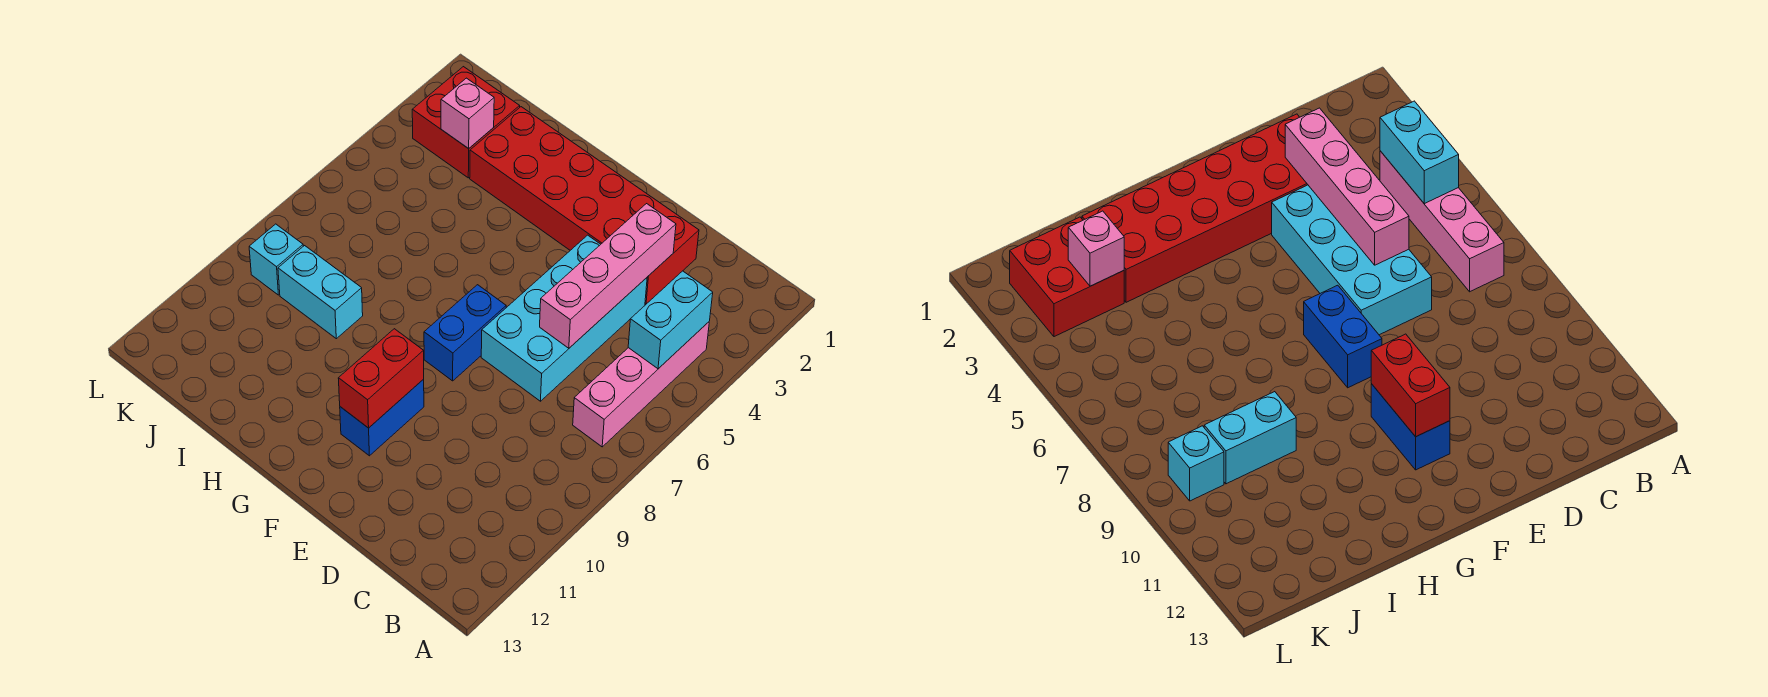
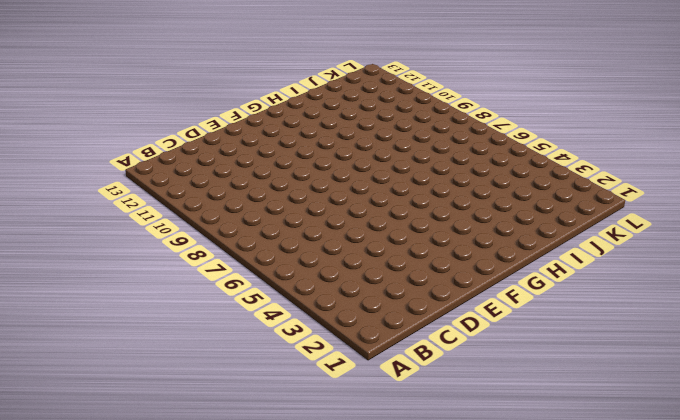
none -> pink 1x4 brick [573,322,709,447]
none -> red 2x6 brick [470,107,699,304]
none -> cyan 2x4 brick [481,235,647,401]

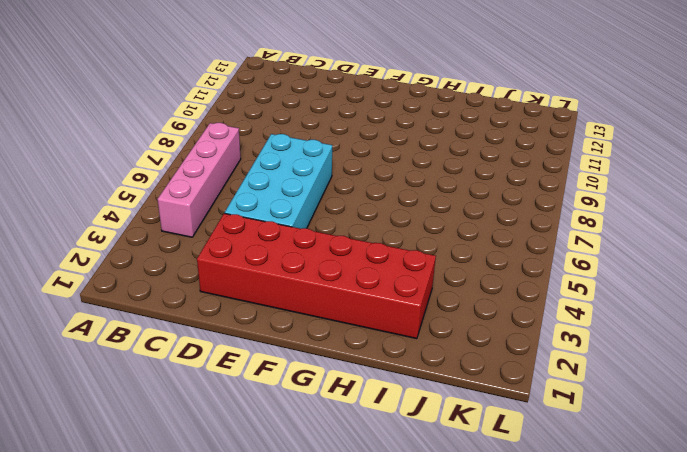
none -> blue 1x2 brick [424,285,506,381]
none -> blue 1x2 brick [340,379,424,456]
none -> cyan 1x2 brick [278,246,363,339]

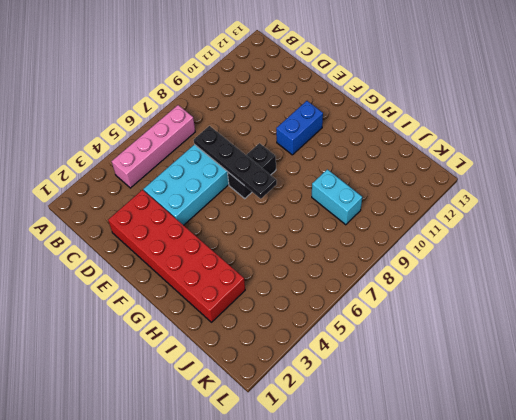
black 1x4 plate [194,126,277,199] -> none
black 1x2 brick [228,143,276,198] -> blue 1x2 brick [424,285,506,381]
none -> red 2x2 brick [412,67,520,178]
none -> cyan 1x1 brick [249,224,303,295]
none -> cyan 1x2 brick [628,271,713,369]

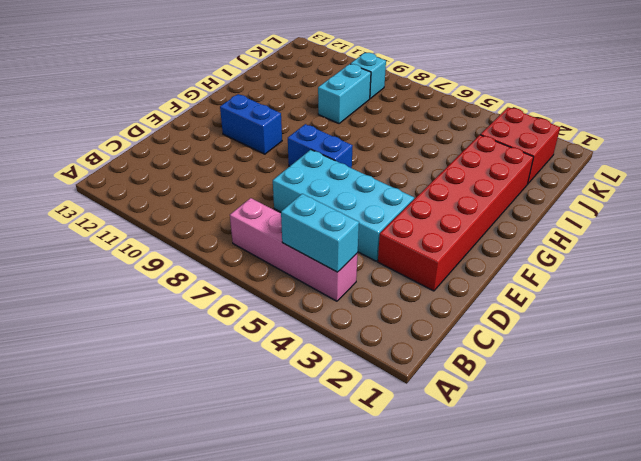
none -> pink 1x4 brick [540,204,676,348]
none -> red 1x2 brick [338,329,424,428]
none -> pink 1x1 brick [441,78,494,149]

